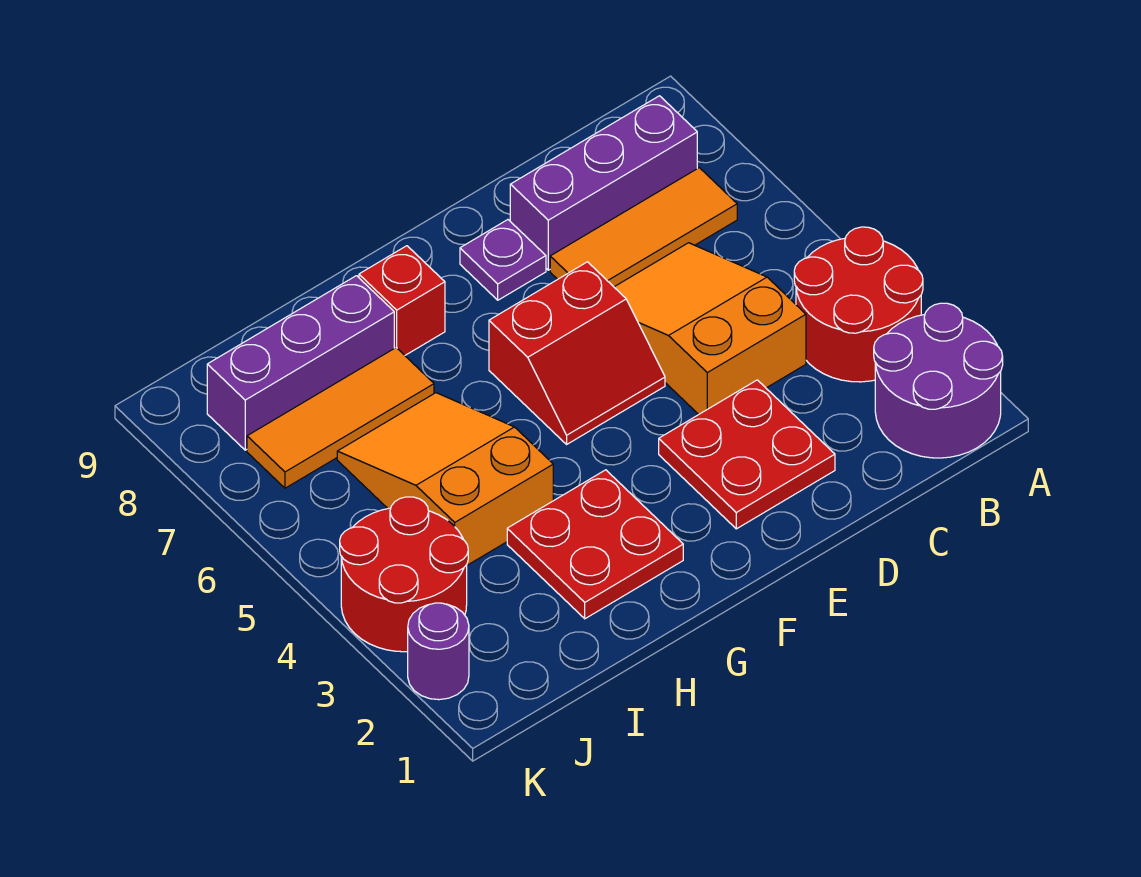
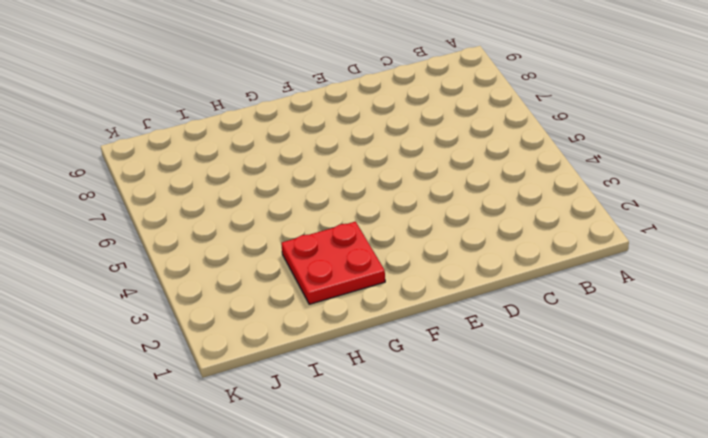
none -> purple 2x2 round brick [874,303,1003,458]
none -> red 2x2 round brick [794,227,923,382]
none -> orange 1x3 tile [550,168,737,287]

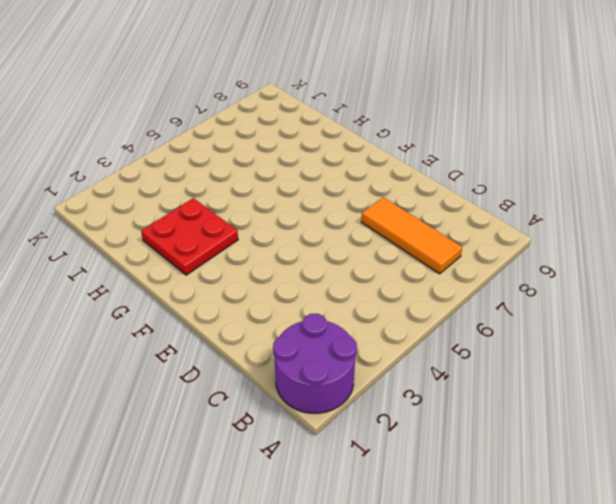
none -> red 2x2 round brick [794,227,923,382]
none -> purple 1x3 brick [510,96,697,270]
none -> orange 2x3 slope [614,243,806,414]

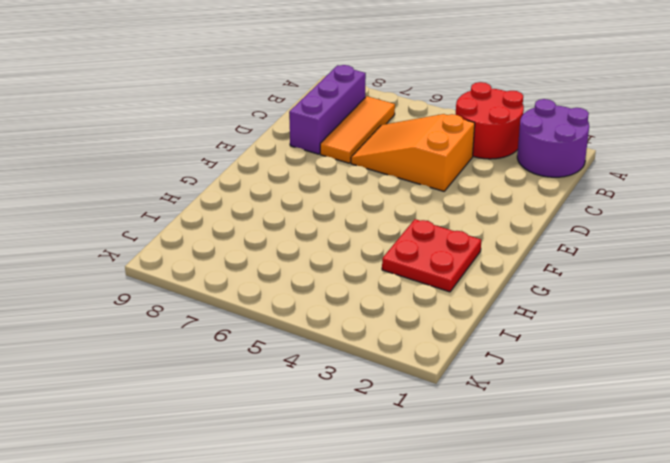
none -> red 2x2 plate [659,380,835,529]
none -> red 2x2 slope [489,262,665,444]
none -> purple 1x1 plate [460,220,546,300]

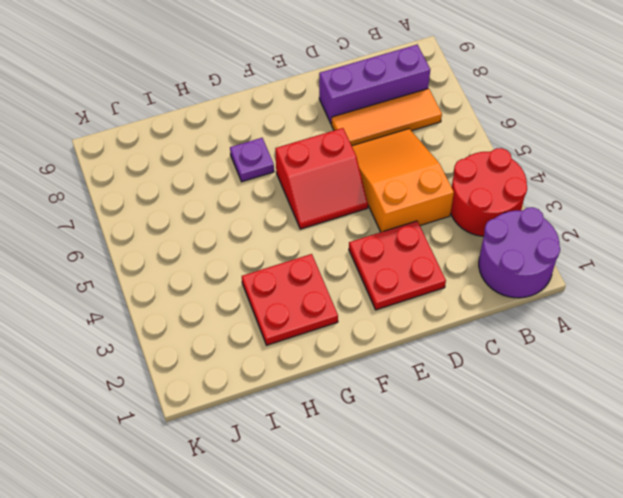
purple 1x1 plate [230,138,274,182] -> purple 1x1 plate moved to [460,220,546,300]
none -> red 1x1 brick [359,246,445,355]
none -> orange 2x3 slope [337,393,553,565]
none -> orange 1x3 tile [247,348,434,488]

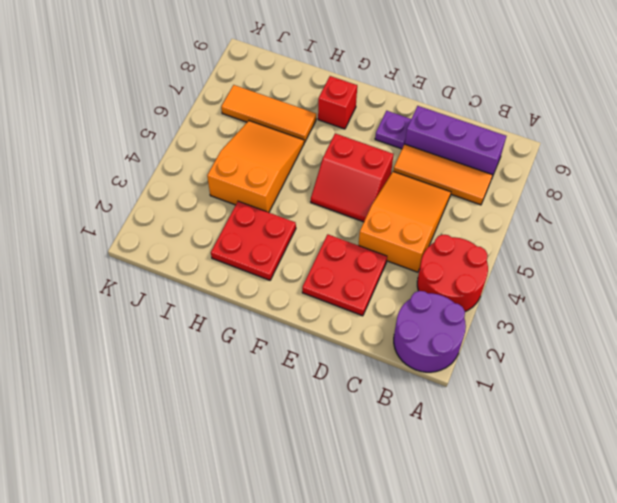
none -> purple 1x3 brick [207,276,394,450]
none -> red 2x2 round brick [340,497,468,652]
none -> purple 1x1 round brick [408,603,469,700]

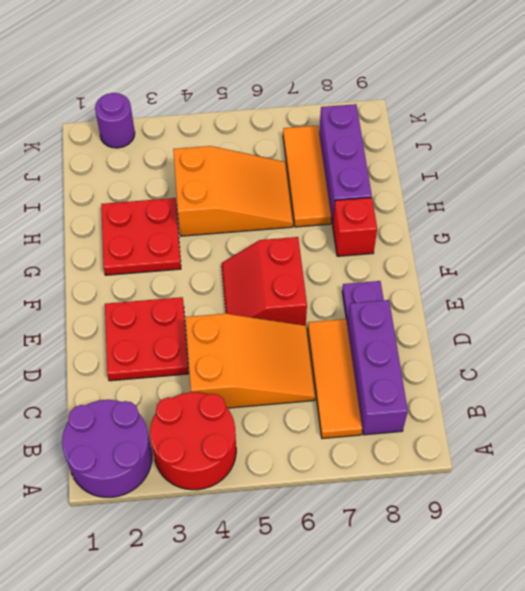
none -> red 2x2 round brick [340,497,468,652]

